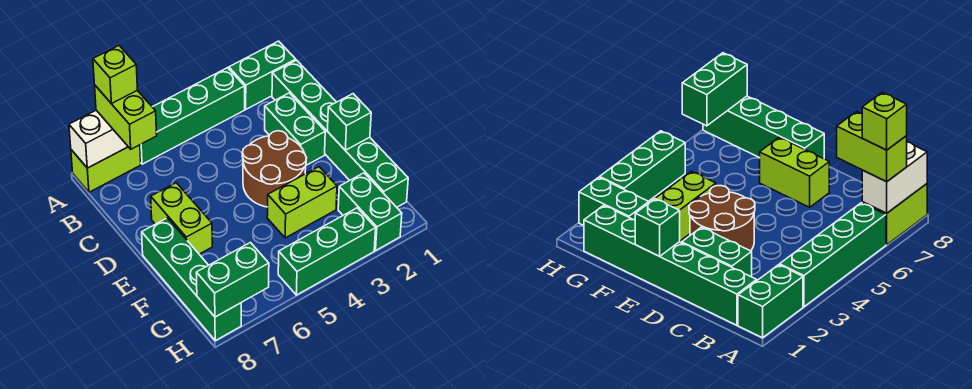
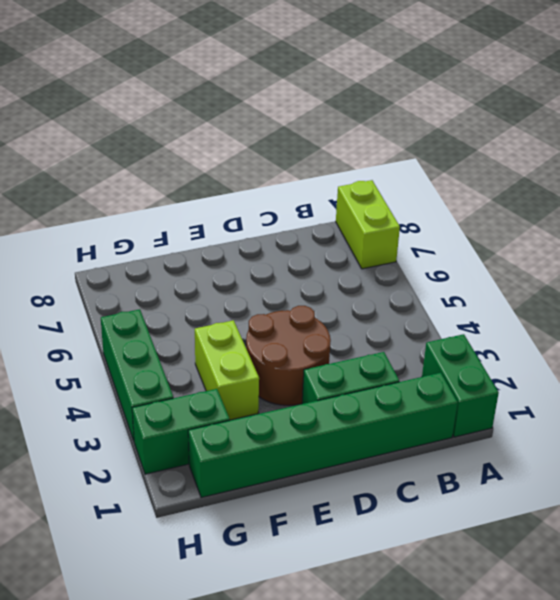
none -> green 1x4 brick [140,68,245,164]
none -> lime 1x2 brick [151,183,212,254]
none -> green 1x4 brick [142,218,241,341]

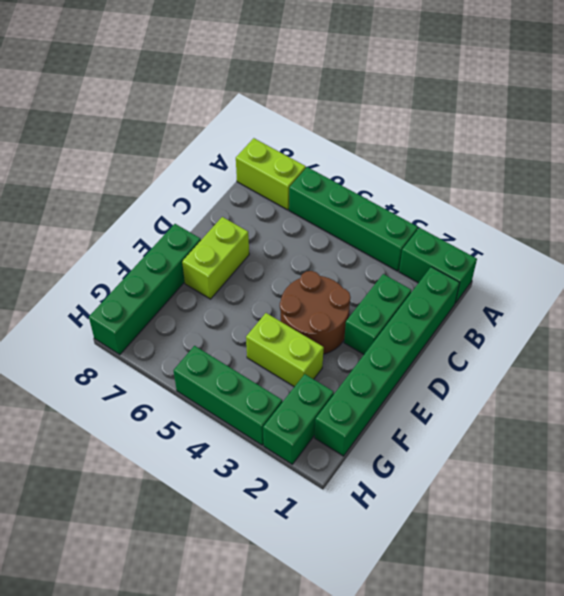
none -> white 1x2 brick [69,110,128,168]
none -> green 1x1 brick [328,94,371,150]
none -> green 1x2 brick [196,243,269,317]

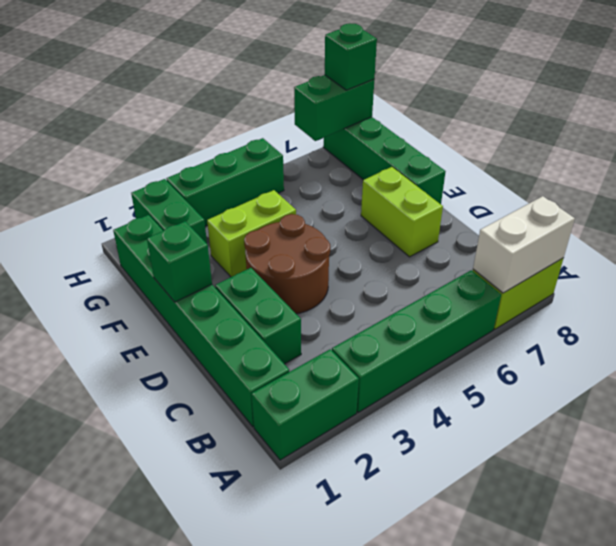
green 1x1 brick [325,23,377,90] -> none
none -> lime 1x2 brick [95,86,157,149]
none -> lime 1x1 brick [93,46,137,104]

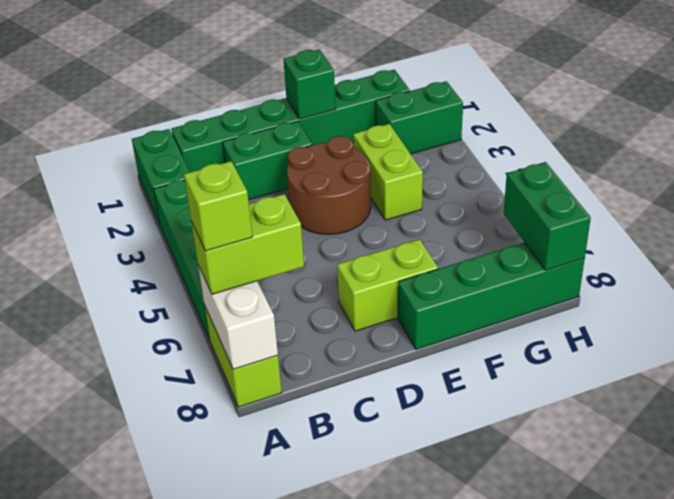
none -> green 1x3 brick [278,208,376,295]

